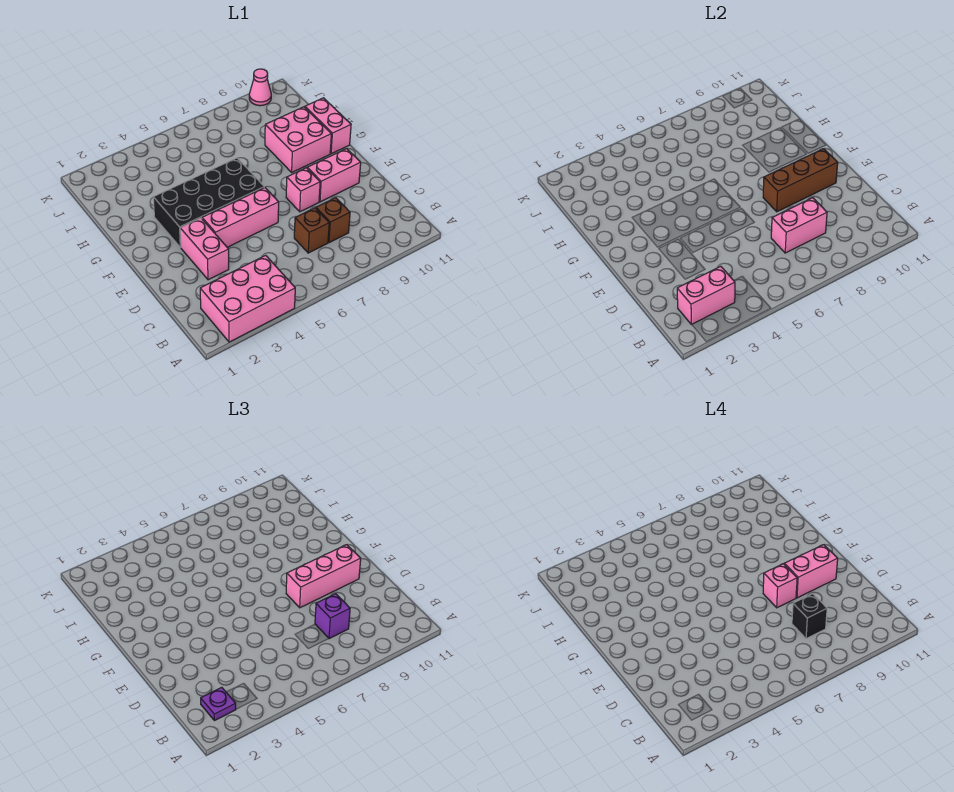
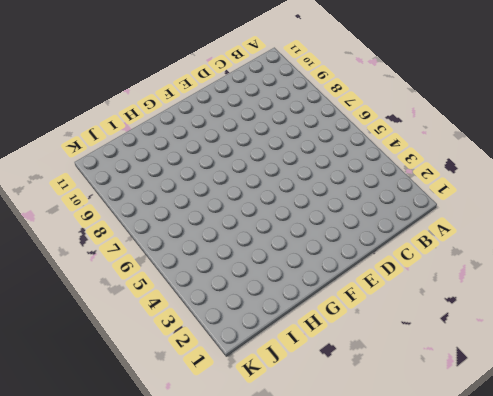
none -> pink 2x3 brick [200,255,295,342]
none -> brown 1x1 brick [294,208,329,253]
none -> brown 1x1 brick [316,198,350,243]

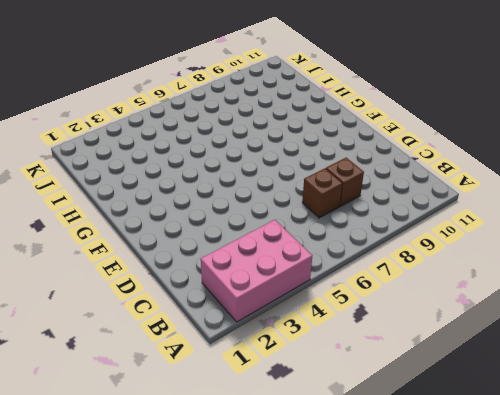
none -> pink 1x2 brick [180,218,229,280]
none -> pink 1x3 brick [202,187,279,247]
none -> pink 1x1 brick [286,168,320,212]

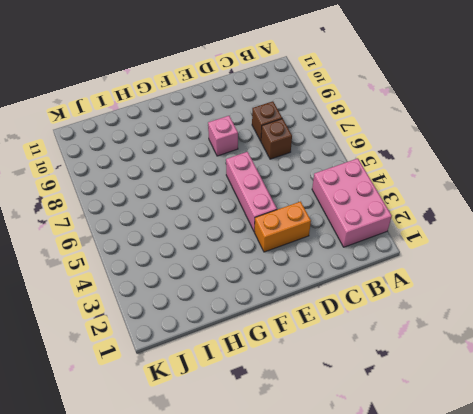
orange 1x2 brick [254,201,311,252] -> pink 1x2 brick [180,218,229,280]
none -> pink 1x2 brick [307,149,361,202]
none -> black 2x4 brick [153,158,264,248]
none -> pink 2x2 brick [265,107,331,172]

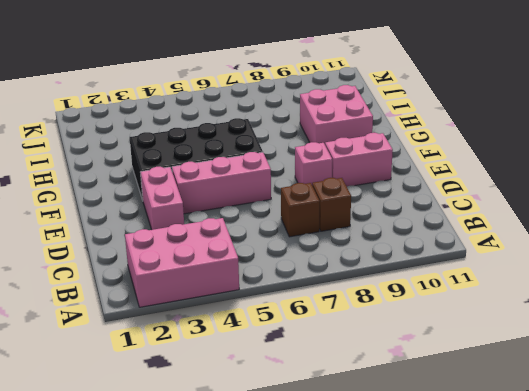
none -> pink 1x2 brick [305,98,351,154]
none -> pink 1x1 cone [249,69,271,106]
none -> pink 1x2 brick [677,266,735,324]

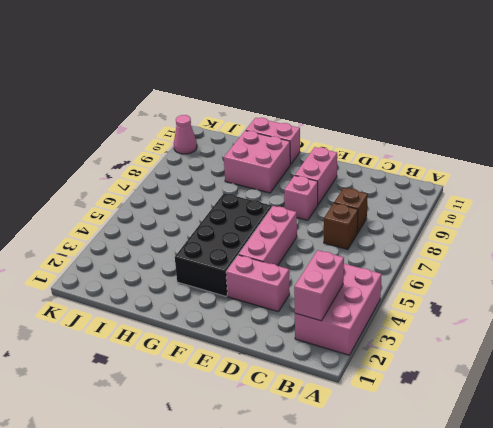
none -> pink 1x2 brick [771,198,827,253]
none -> brown 1x3 brick [763,149,838,212]
none -> purple 1x1 plate [201,687,236,721]

